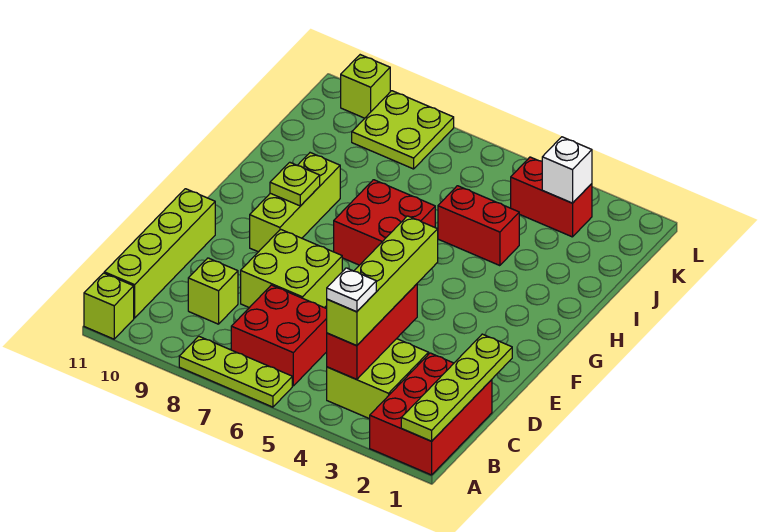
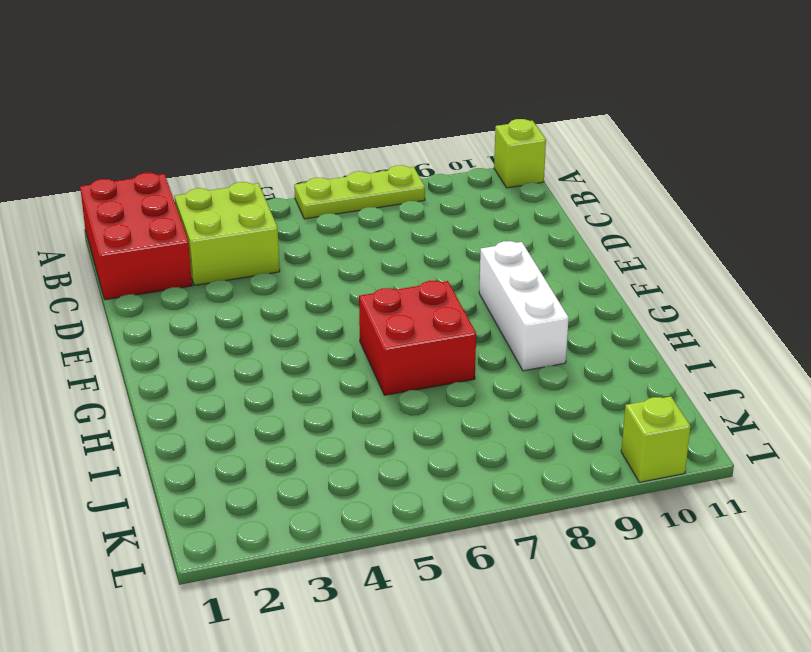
white 1x3 brick [479,241,569,371] -> lime 1x3 brick [250,153,340,252]
none -> red 2x2 brick [231,285,327,386]
none -> lime 1x4 brick [104,189,215,318]
none -> lime 1x1 brick [188,258,238,324]

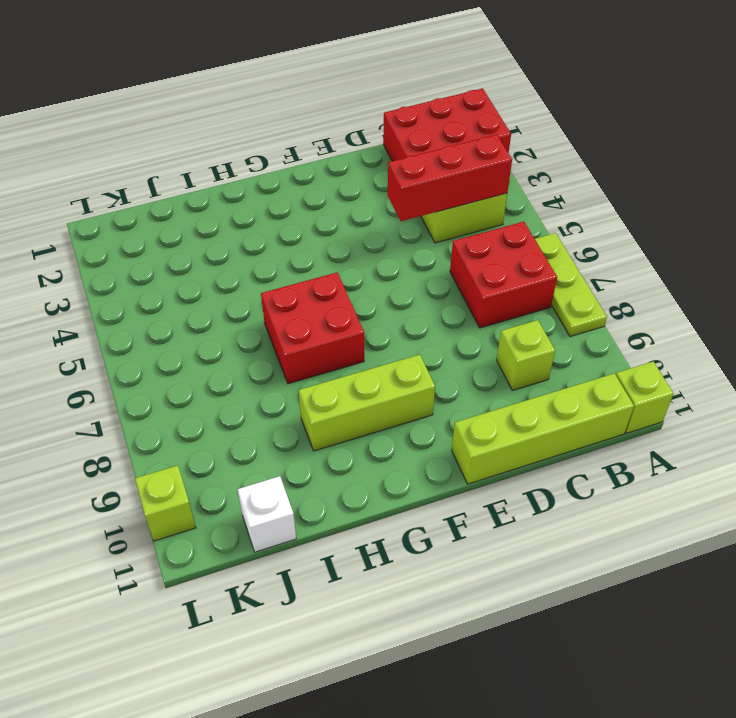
white 1x1 brick [237,476,296,552] -> white 1x1 brick moved to [542,137,592,203]
none -> lime 2x2 brick [241,229,342,308]
none -> red 1x2 brick [438,186,519,266]
none -> red 1x2 brick [511,157,592,237]

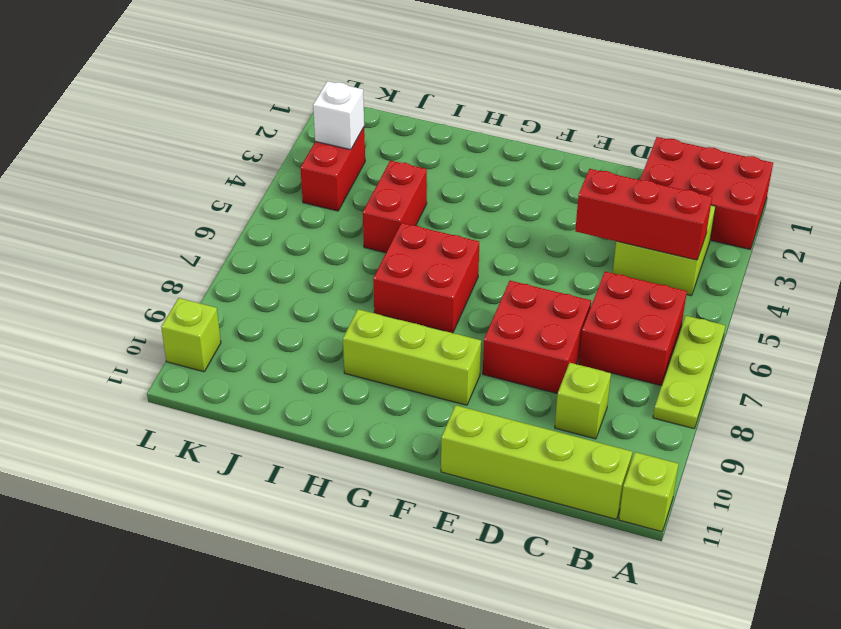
red 2x2 brick [483,281,591,394] -> lime 2x2 brick [241,229,342,308]
none -> lime 2x2 plate [352,91,454,169]
none -> lime 1x4 plate [401,334,512,441]
none -> lime 1x1 plate [270,162,320,206]

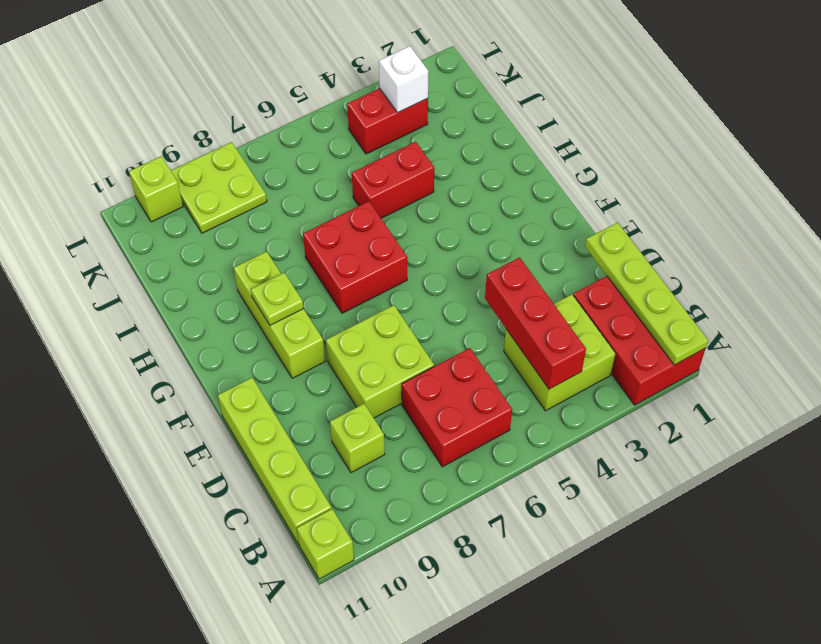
none -> lime 1x3 plate [179,336,292,407]
none -> lime 1x4 brick [327,216,438,345]
none -> white 1x1 plate [327,268,376,312]

